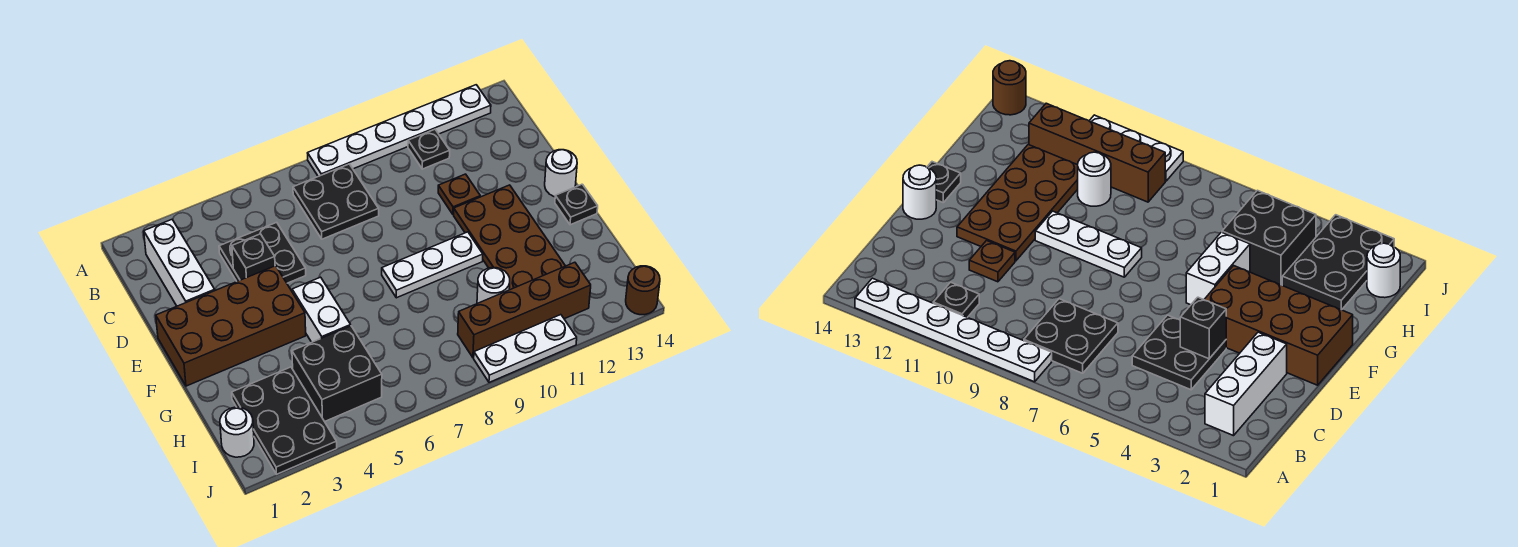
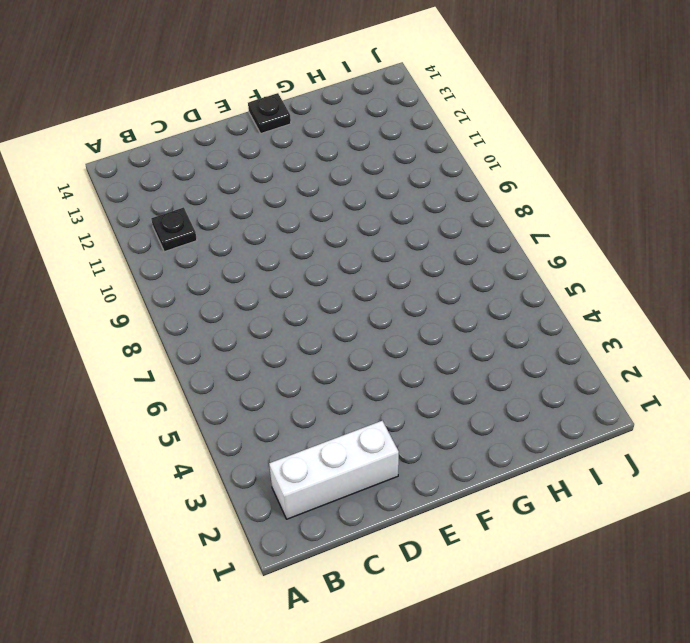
none -> white 1x6 plate [308,85,491,176]
none -> black 2x2 plate [293,164,379,239]
none -> black 2x2 plate [219,222,306,283]

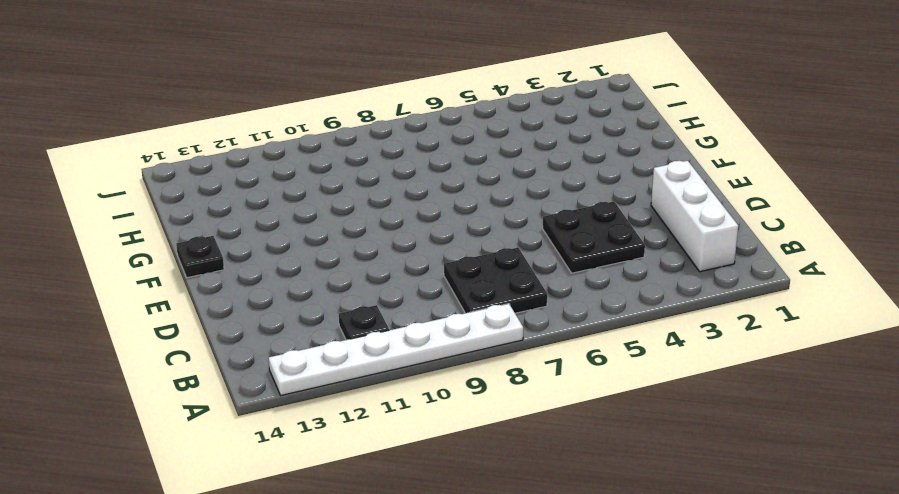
none -> brown 1x1 plate [438,174,480,214]
none -> brown 2x4 brick [156,266,306,386]
none -> brown 2x4 plate [454,185,565,290]

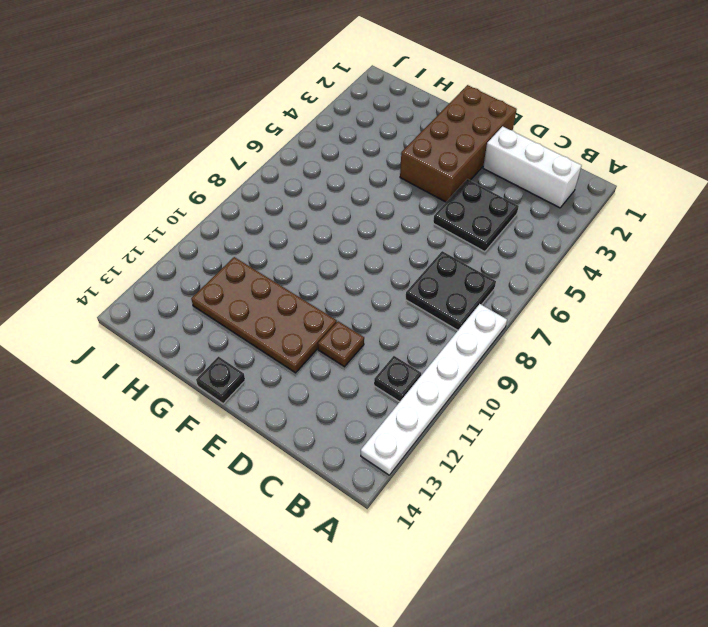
none -> white 1x1 round brick [545,150,577,197]
none -> white 1x2 brick [292,277,351,342]
none -> white 1x3 plate [382,232,483,298]

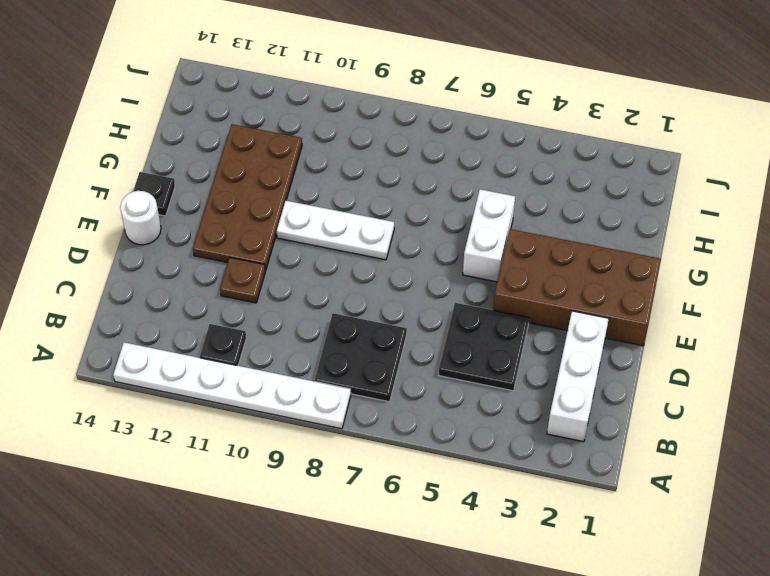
none -> black 2x3 plate [232,367,337,474]
none -> black 2x2 brick [292,326,382,422]
none -> white 1x1 round brick [477,268,510,304]

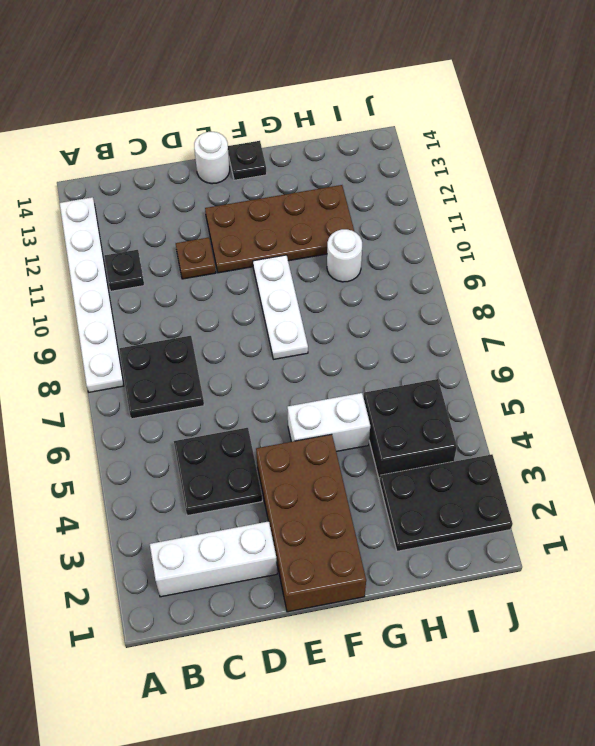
none -> white 1x1 round brick [220,407,254,457]
none -> brown 1x4 brick [458,262,591,358]
none -> white 1x3 plate [474,315,577,382]

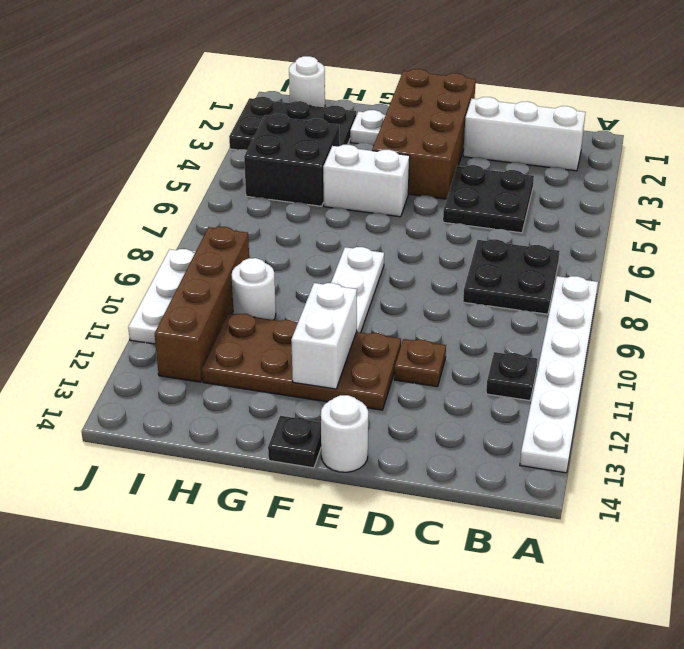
white 1x2 brick [291,283,357,389] -> none
white 1x1 plate [350,110,386,146] -> none
none -> brown 1x1 round brick [626,266,660,315]
none -> black 1x1 brick [232,234,275,280]

